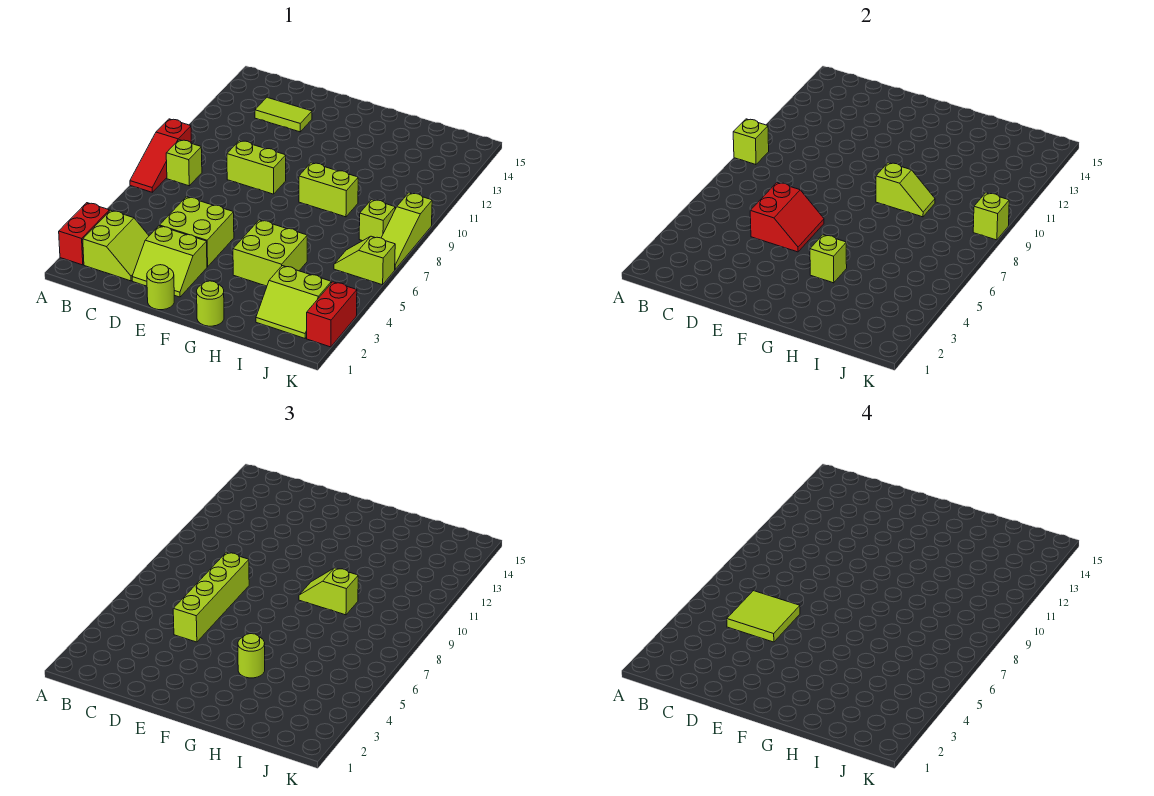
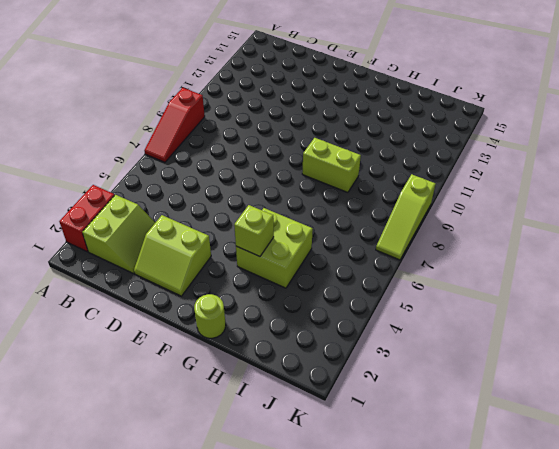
none -> lime 1x1 brick [166,140,202,186]
none -> lime 1x2 tile [255,98,312,132]
none -> lime 2x2 brick [160,197,234,267]

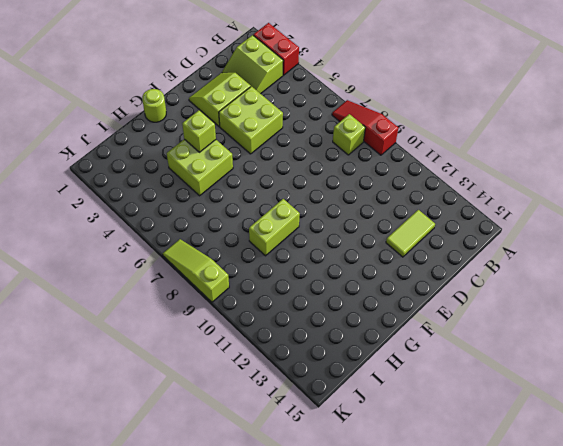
none -> lime 1x2 brick [227,141,286,194]
none -> lime 1x1 round brick [147,265,174,310]
none -> lime 2x2 slope [256,266,331,338]

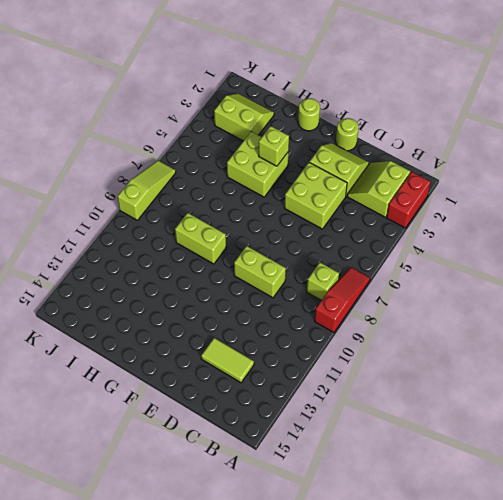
none -> lime 1x2 slope [334,236,395,285]
none -> lime 1x1 brick [359,200,395,241]
none -> red 1x2 brick [307,282,357,347]

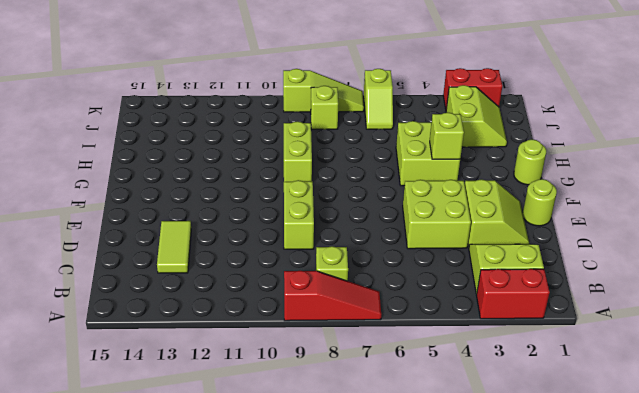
none -> lime 1x1 brick [733,119,769,165]
none -> red 2x2 slope [750,183,824,252]
none -> lime 1x2 slope [876,163,935,217]

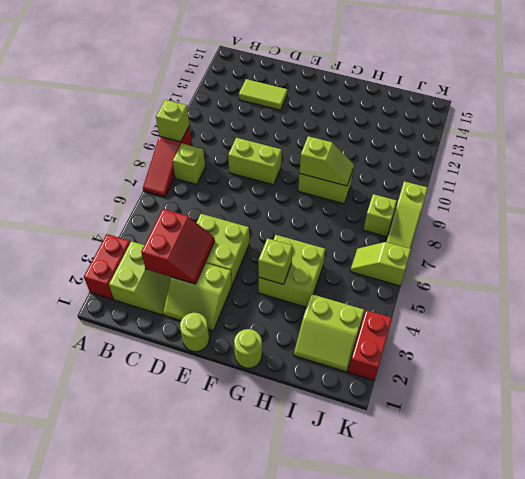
red 2x2 slope [141,209,215,284] -> red 2x2 slope moved to [750,183,824,252]
none -> lime 1x1 brick [973,193,1009,240]
none -> lime 1x4 brick [173,552,249,642]
none -> lime 1x1 round brick [238,634,265,678]

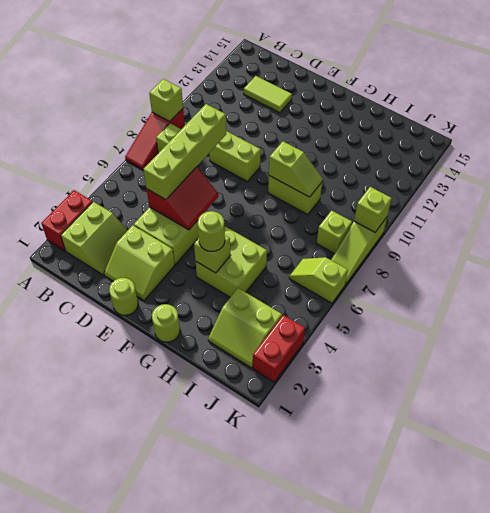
none -> lime 1x2 slope [299,568,358,615]
none -> lime 2x2 tile [727,591,800,642]

